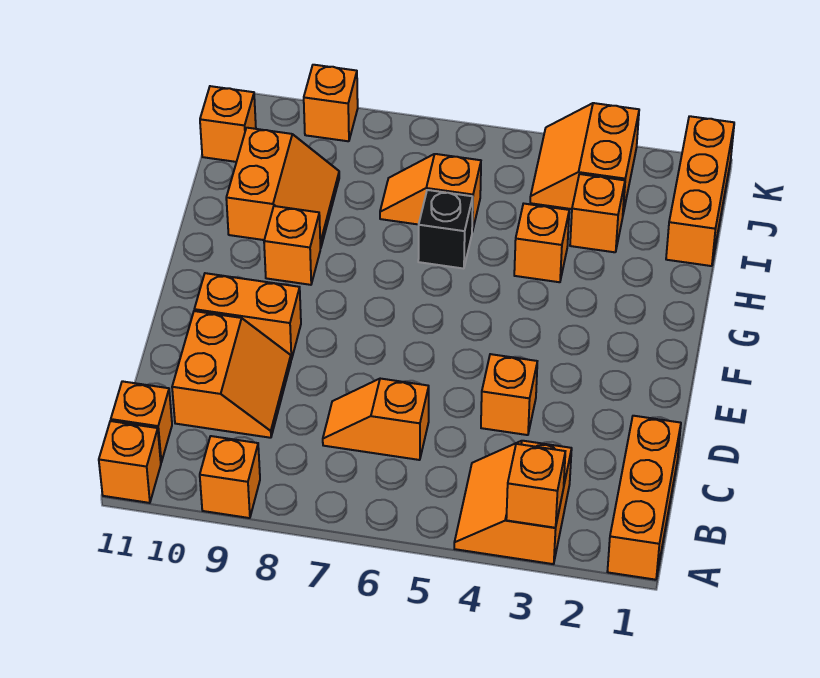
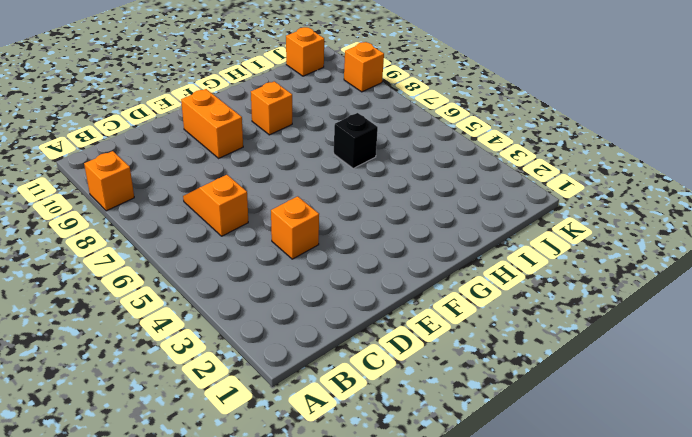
none -> orange 1x3 brick [607,416,681,580]
none -> orange 2x2 slope [454,441,572,564]
none -> orange 1x1 brick [99,421,161,503]

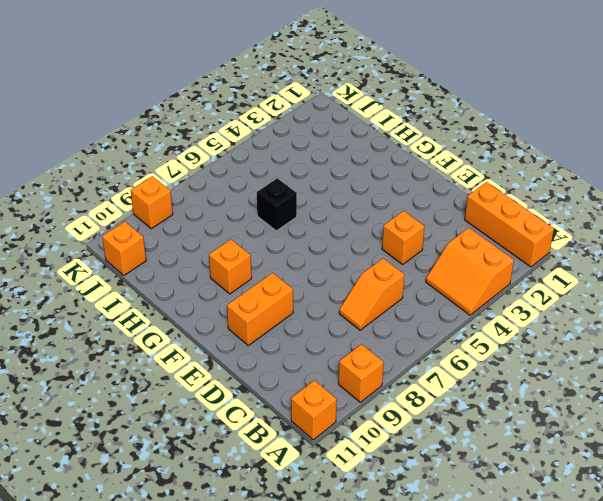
none -> orange 1x1 brick [111,381,172,462]
none -> orange 2x2 slope [172,311,291,438]
none -> orange 1x1 brick [514,204,569,282]

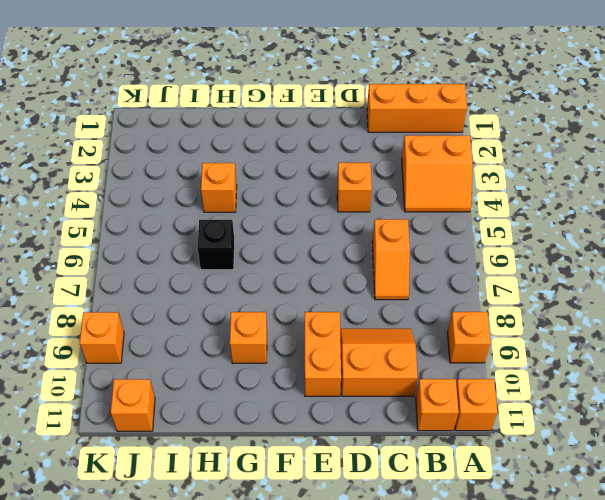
none -> orange 2x2 slope [226,128,339,248]
none -> orange 1x3 brick [666,116,734,266]
none -> orange 1x1 brick [570,174,625,252]

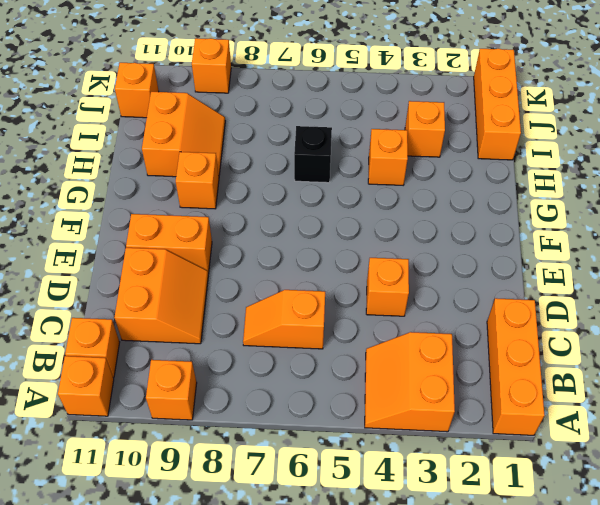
none -> orange 1x2 slope [380,154,481,232]
none -> orange 2x2 slope [530,103,639,213]
none -> orange 1x1 brick [506,444,565,528]

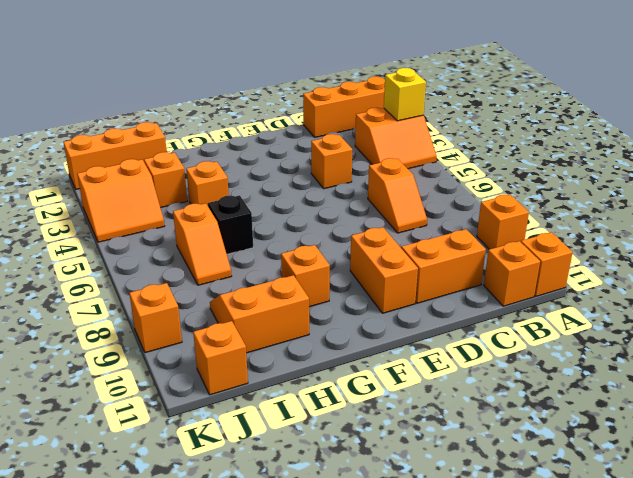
yellow 1x1 brick [384,68,426,121] -> orange 1x1 brick [506,444,565,528]

